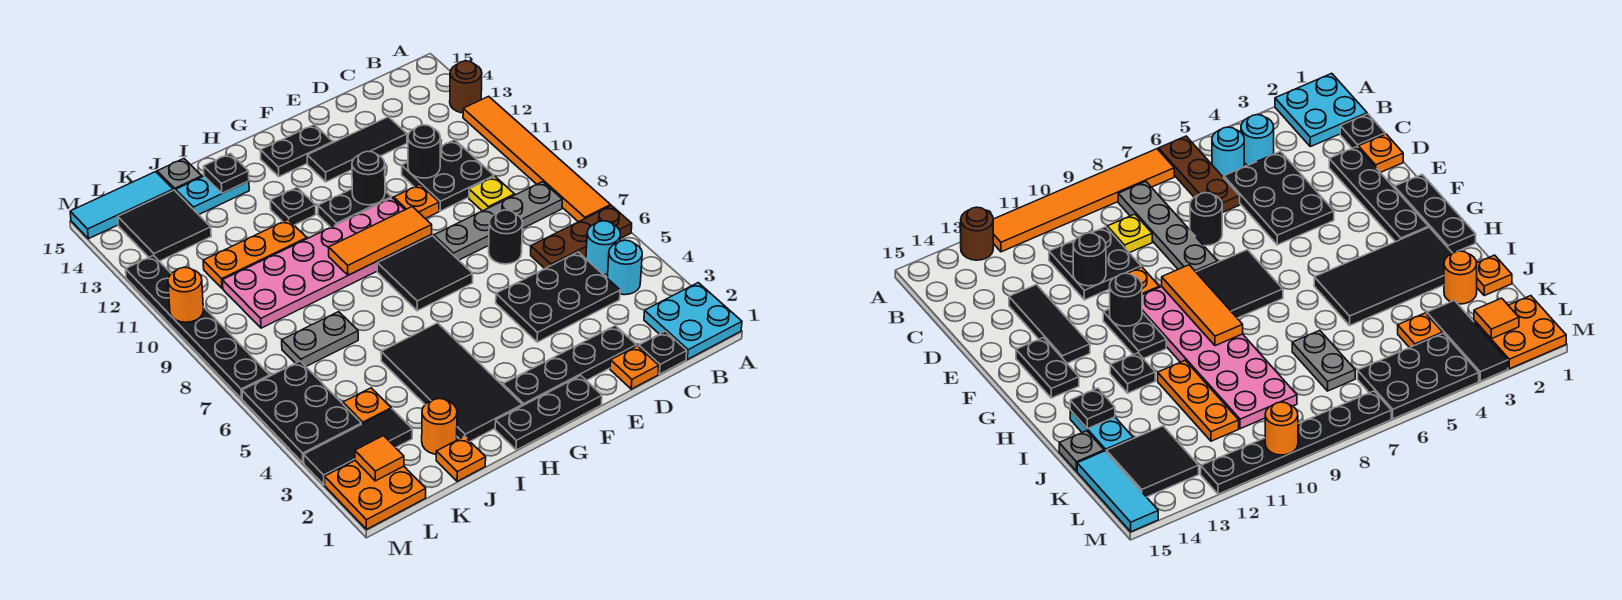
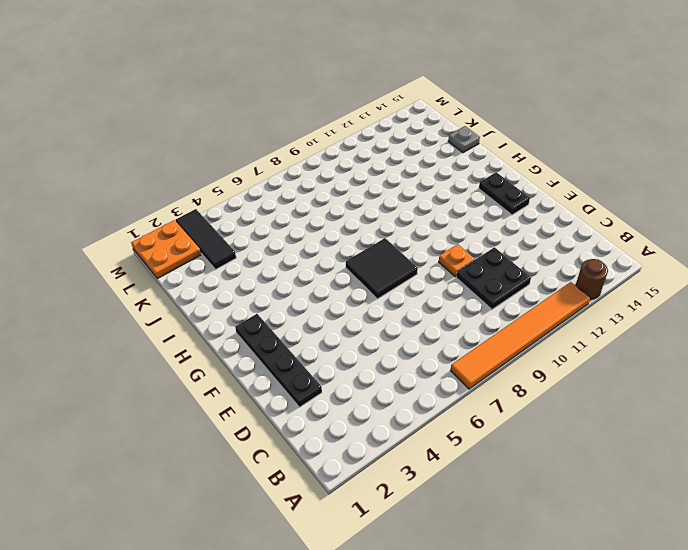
none -> cyan 2x2 plate [644,283,742,359]
none -> brown 1x3 plate [531,206,632,268]
none -> cyan 1x1 round brick [607,240,642,295]
none -> cyan 1x1 round brick [586,221,621,275]

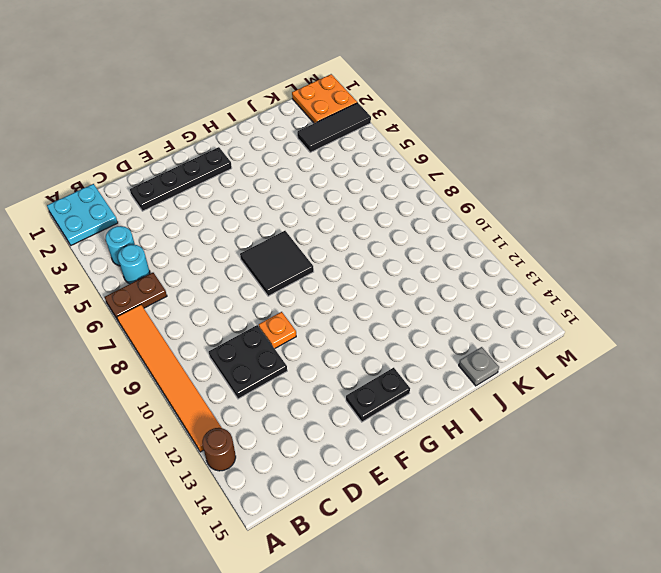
brown 1x2 plate [105,273,167,320] -> brown 1x3 plate [531,206,632,268]
none -> grey 1x4 plate [434,182,562,260]
none -> black 1x1 plate [639,331,687,374]
none -> black 2x3 plate [496,252,620,342]
none -> yellow 1x1 plate [469,177,514,211]

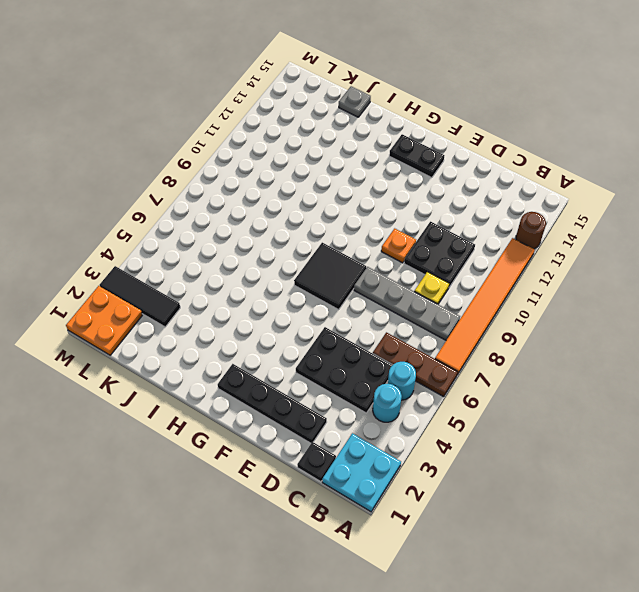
none -> orange 1x1 plate [610,346,659,389]
none -> black 1x1 round brick [489,210,523,264]
none -> black 1x3 tile [307,117,407,182]
none -> black 1x3 plate [495,376,602,450]

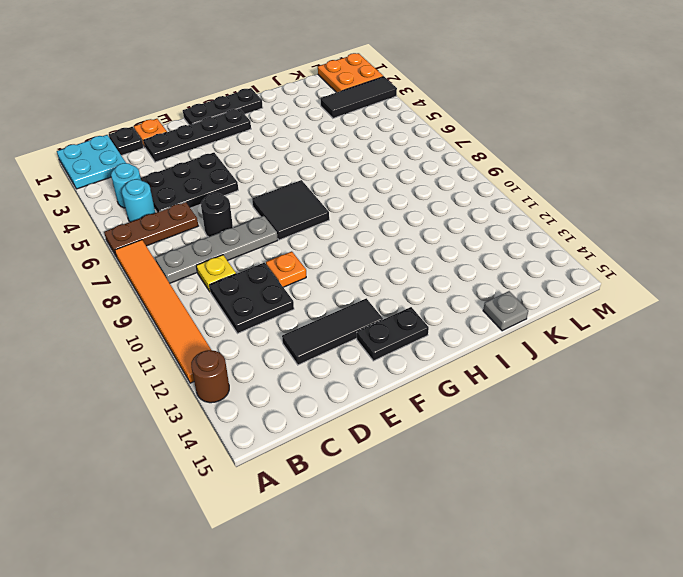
none -> pink 2x6 plate [222,198,432,328]
none -> black 1x2 plate [318,189,391,227]
none -> black 2x4 tile [381,323,522,441]
none -> black 1x1 plate [270,188,316,225]

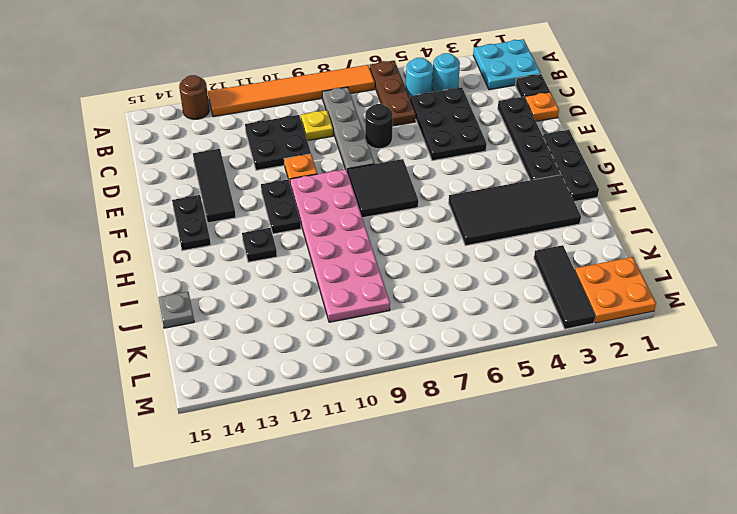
none -> orange 1x3 plate [203,220,307,288]
none -> cyan 1x2 plate [176,176,249,215]
none -> orange 1x1 plate [436,436,486,481]
none -> orange 1x1 round brick [422,399,457,454]

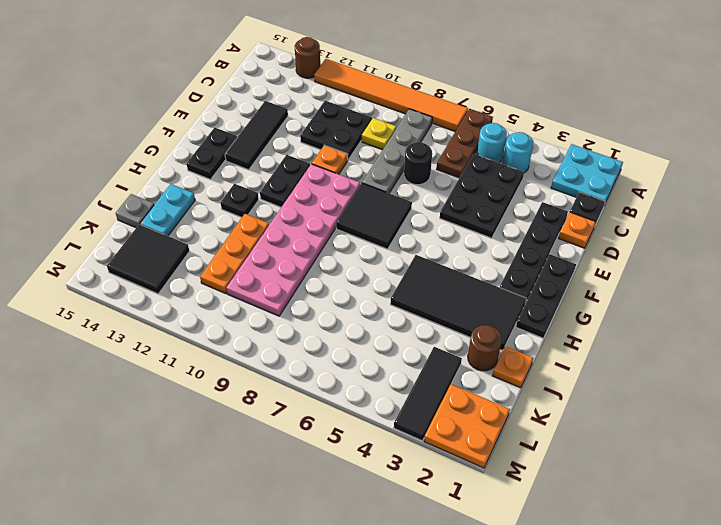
brown 1x1 round brick [468,325,502,371] -> orange 1x1 round brick [422,399,457,454]
none -> grey 1x2 plate [282,312,358,366]
none -> orange 1x1 plate [343,388,391,424]
none -> cyan 1x3 tile [70,172,173,239]
none -> black 2x3 plate [242,361,361,463]

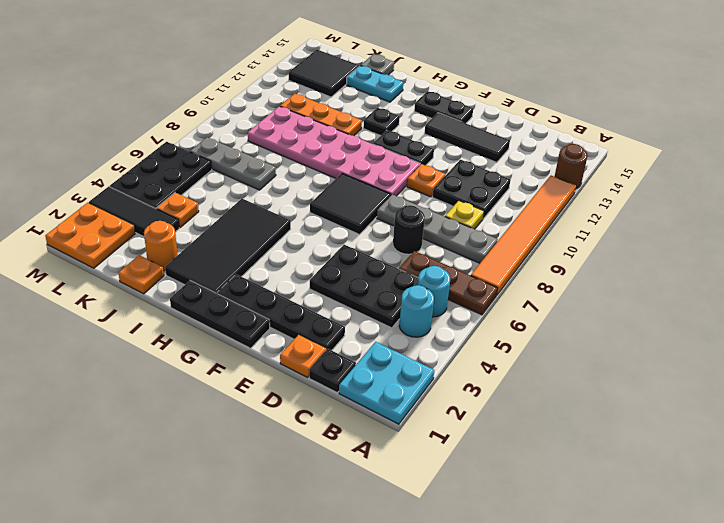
grey 1x3 plate [190,137,276,190] -> grey 1x2 plate [282,312,358,366]
none -> cyan 1x3 tile [70,172,173,239]
none -> black 1x6 plate [126,256,270,399]
none -> black 1x1 round brick [408,125,440,178]
none -> orange 1x3 tile [329,207,432,275]

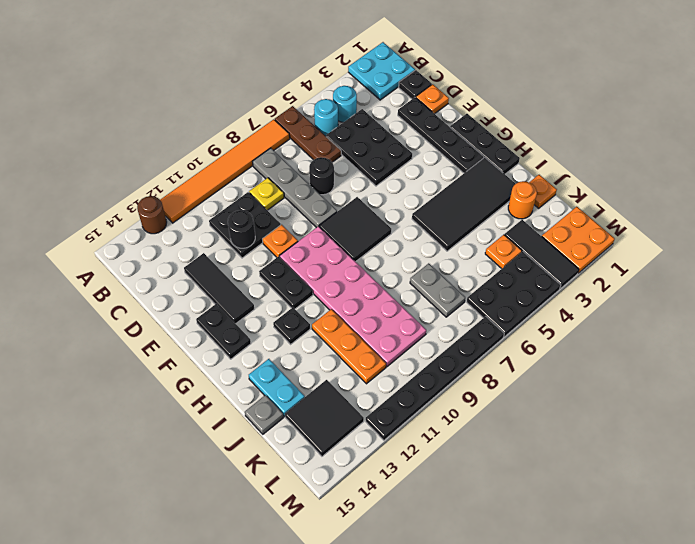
none -> cyan 1x3 tile [70,172,173,239]
none -> orange 1x3 tile [329,207,432,275]
none -> black 1x1 round brick [352,151,385,205]
none -> black 1x1 plate [203,154,249,193]

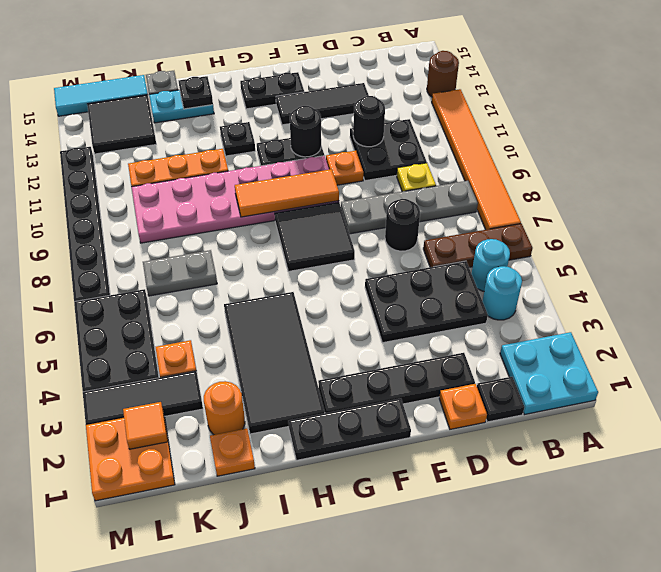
none -> orange 1x1 round brick [168,267,204,322]

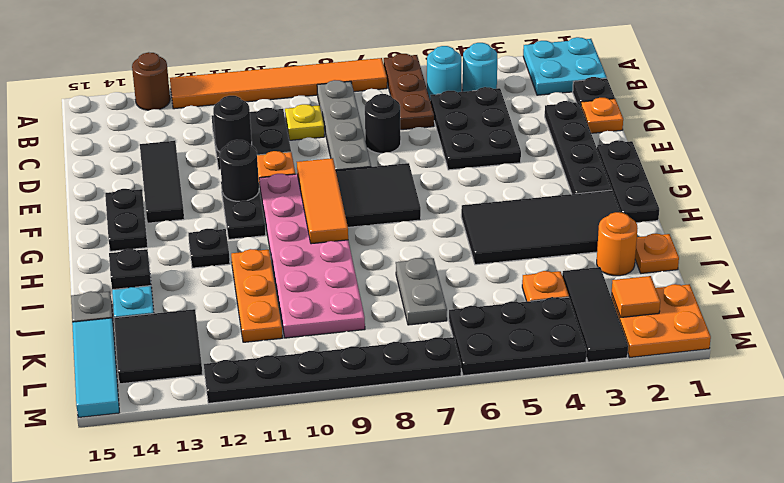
none -> orange 1x1 round brick [168,267,204,322]

